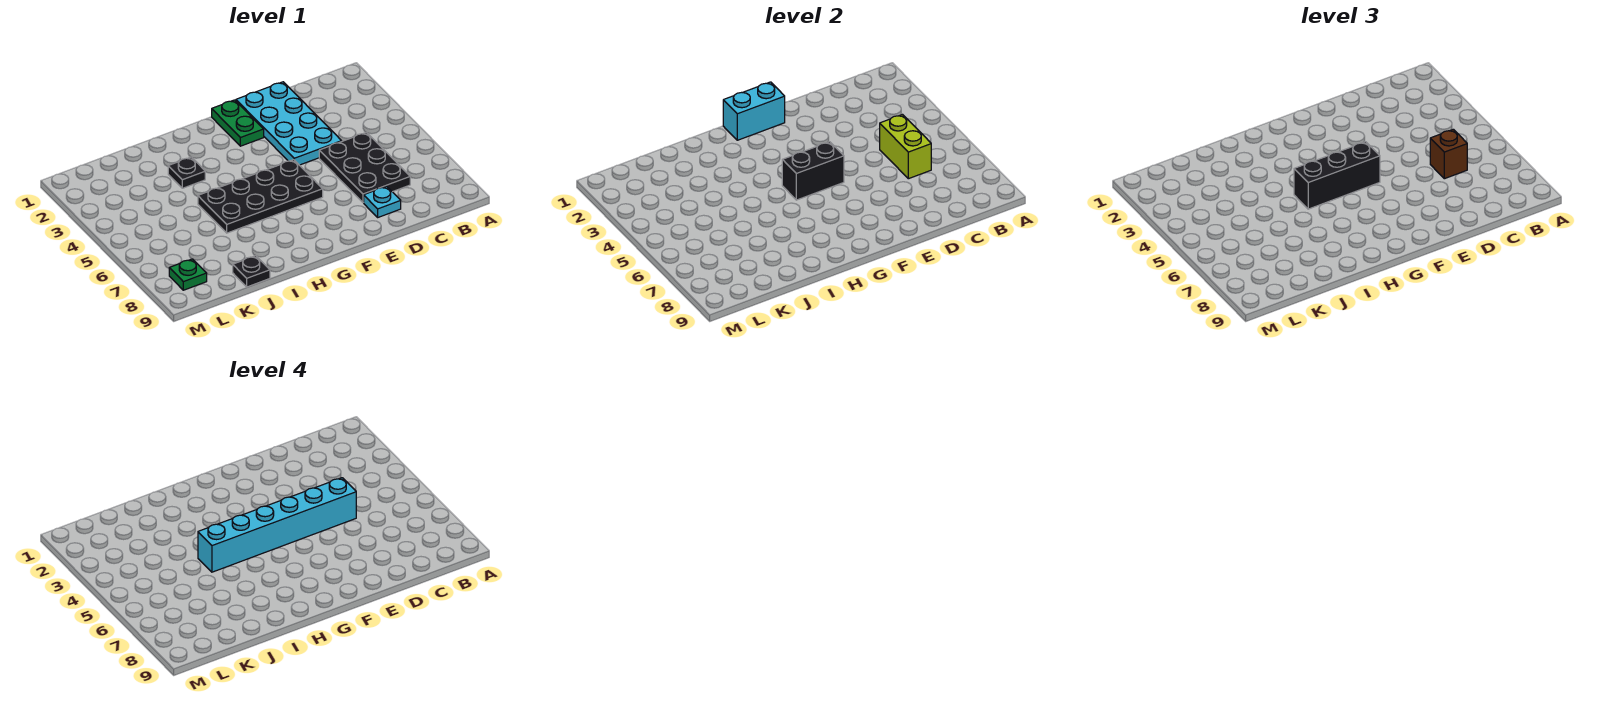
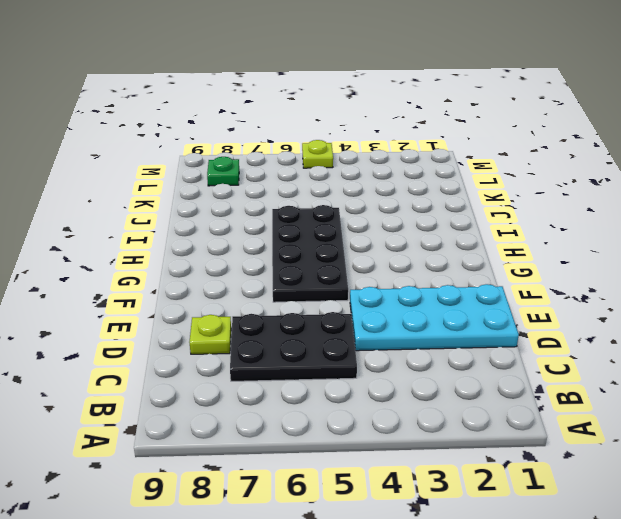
lime 1x1 plate [189,315,231,354] -> cyan 1x1 plate [364,186,401,217]
lime 1x1 plate [302,140,333,168] -> none
none -> green 1x2 plate [212,100,264,146]
none -> black 1x1 plate [168,157,205,188]
none -> black 1x1 plate [233,256,270,287]

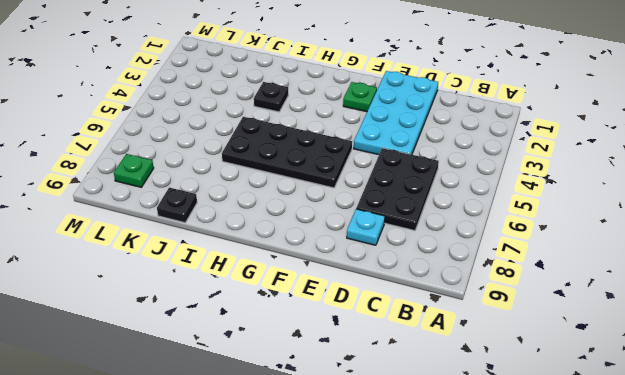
green 1x1 plate [343,82,377,112] -> green 1x2 plate [212,100,264,146]
none -> lime 1x2 brick [880,115,931,179]
none -> cyan 1x2 brick [723,82,785,140]
none -> black 1x2 brick [782,142,844,200]

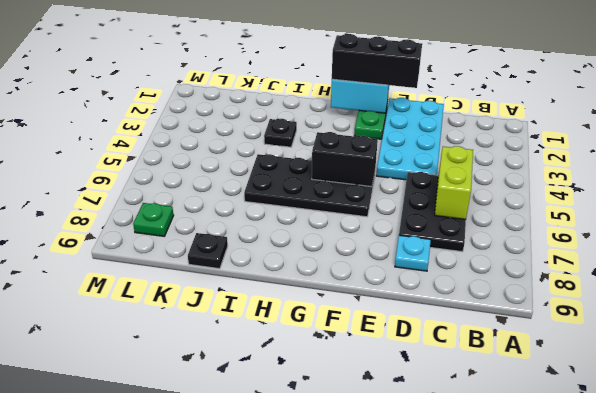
black 1x3 brick [332,34,422,88] -> black 1x3 brick moved to [1294,142,1380,209]
none -> brown 1x1 brick [1430,129,1467,179]
none -> cyan 1x6 brick [198,478,356,572]

